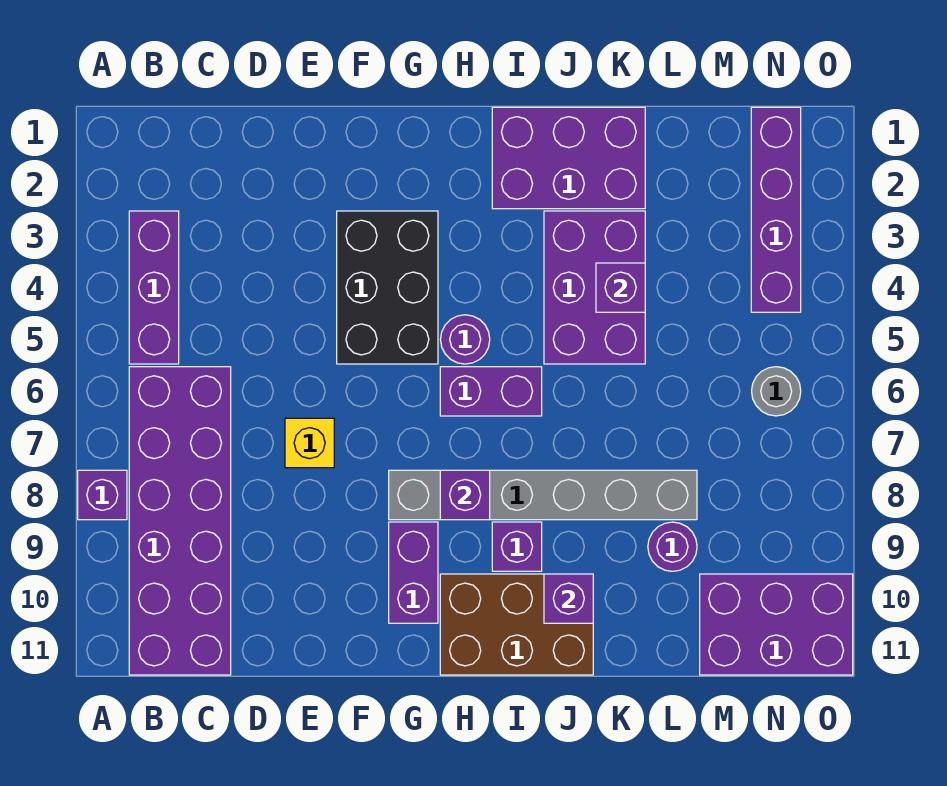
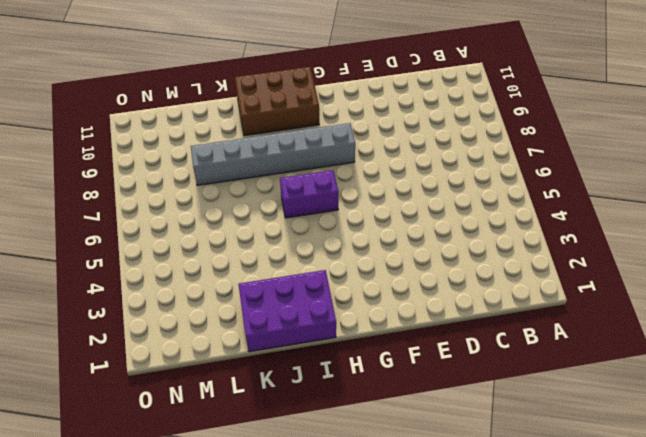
none -> purple 1x1 brick [78,470,127,520]
none -> purple 1x3 brick [129,211,179,364]
none -> purple 2x6 brick [129,367,231,675]

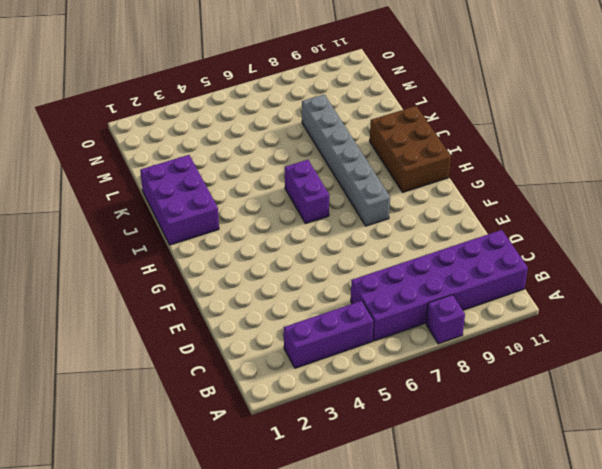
none -> yellow 1x1 brick [285,418,334,468]
none -> black 2x3 brick [337,211,438,364]
none -> purple 1x2 brick [389,522,438,623]

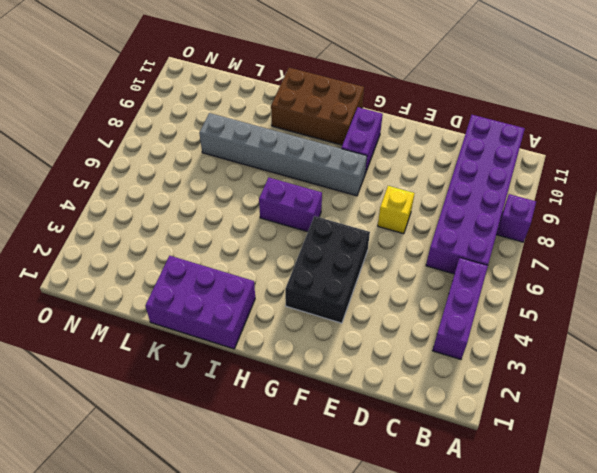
none -> purple 1x1 round brick [441,315,490,364]
none -> purple 1x1 brick [492,522,542,571]
none -> purple 2x3 brick [544,211,645,364]

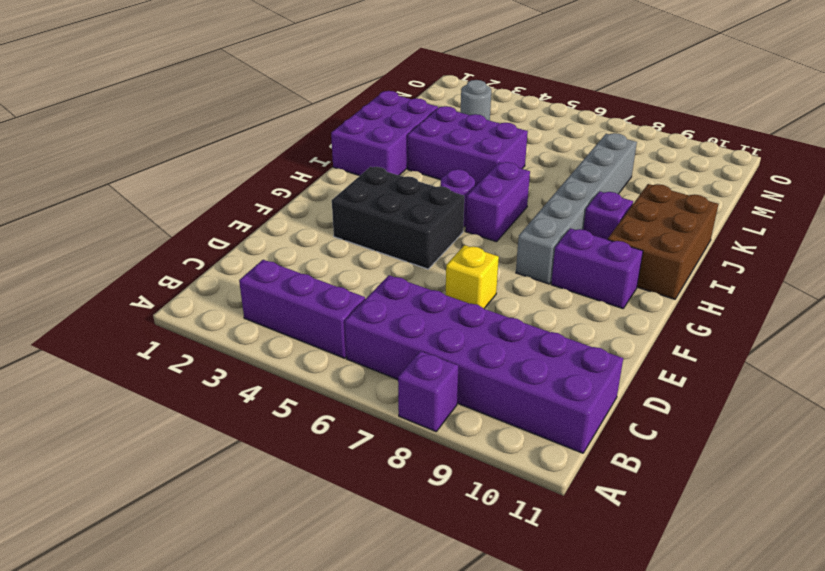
grey 1x1 round brick [461,80,491,121] -> grey 1x1 round brick moved to [752,367,801,416]
none -> purple 1x1 round brick [648,522,697,571]
none -> purple 2x3 brick [700,574,853,675]
none -> purple 1x4 brick [751,107,801,312]

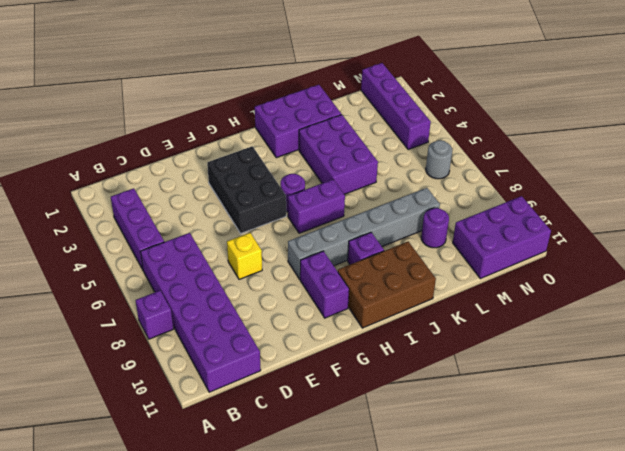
none -> purple 1x1 brick [440,470,490,520]
none -> purple 1x1 brick [544,574,593,623]
none -> purple 1x1 brick [596,263,645,312]

